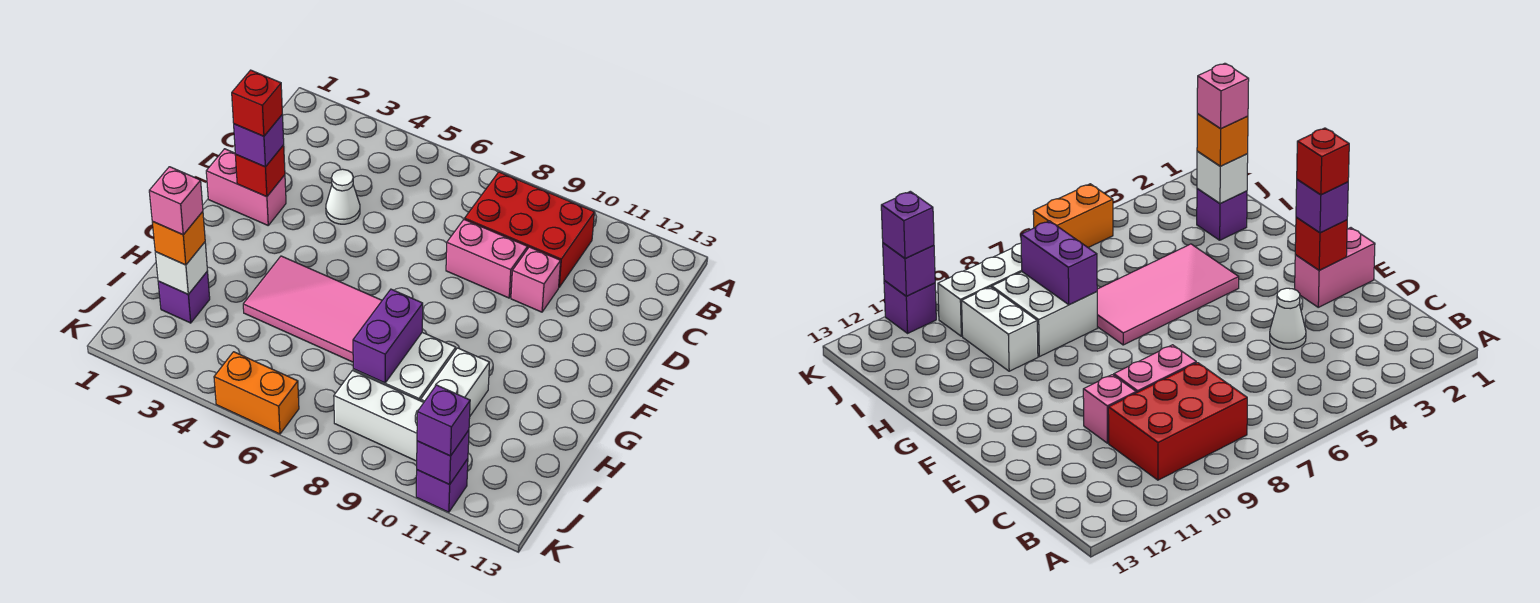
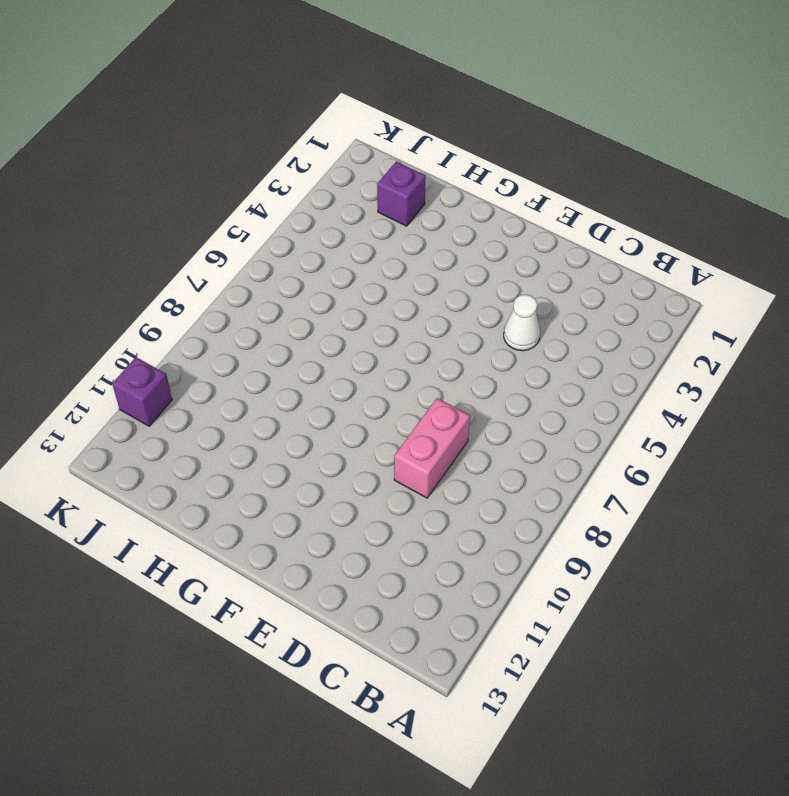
none -> red 2x3 brick [465,172,594,287]
none -> pink 1x1 brick [511,247,561,312]
none -> pink 1x2 brick [206,149,286,225]

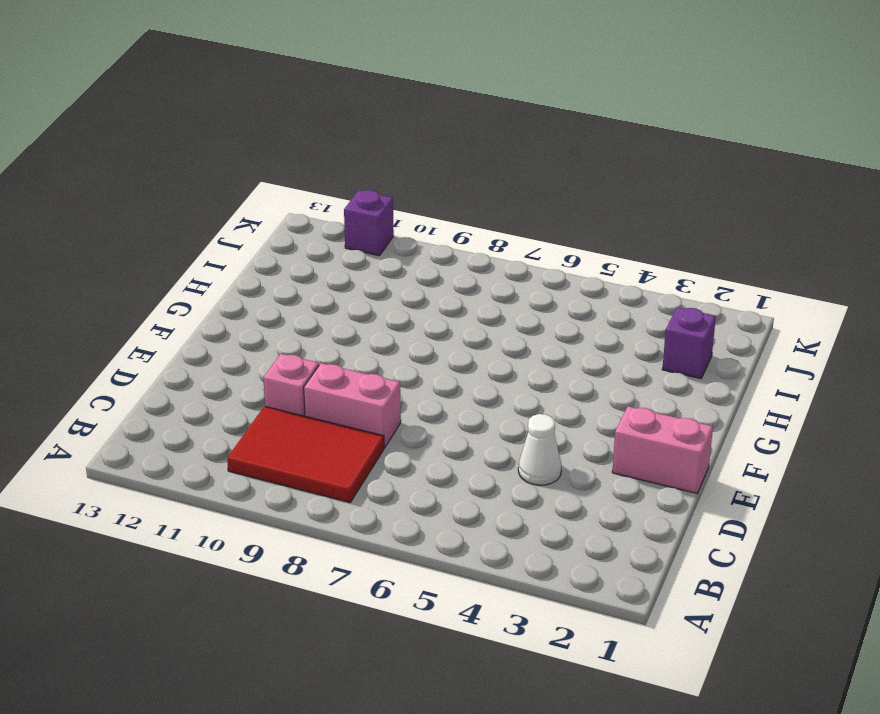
red 2x3 tile [227,406,384,502] -> red 2x3 brick [465,172,594,287]
none -> pink 2x4 tile [243,256,382,362]
none -> white 2x2 brick [353,332,456,401]
none -> white 1x2 brick [421,348,490,416]

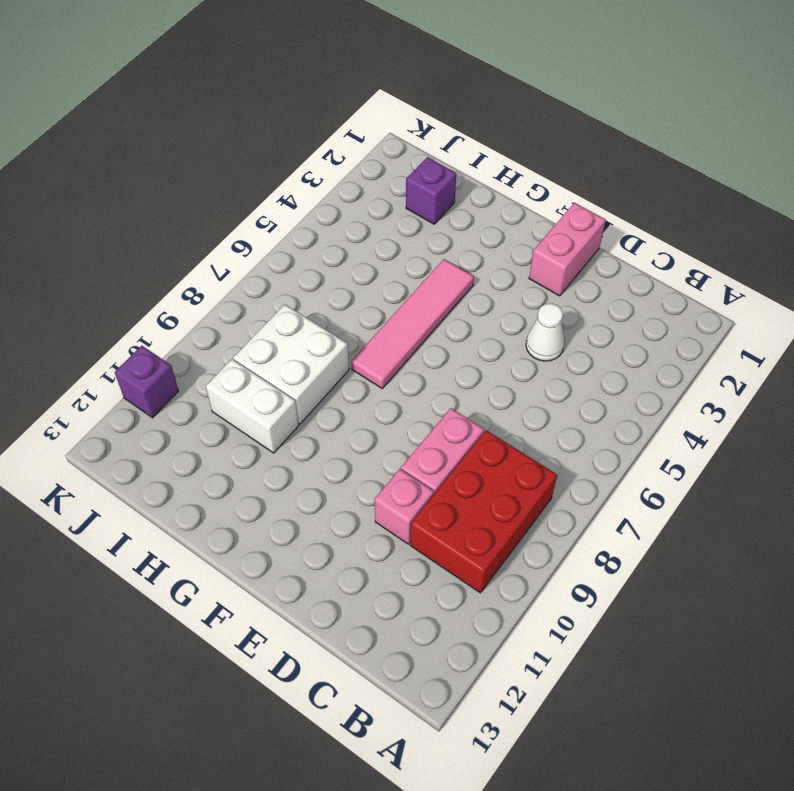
pink 1x4 tile [351,259,474,388] -> pink 2x4 tile [243,256,382,362]
none -> white 1x3 brick [334,370,424,461]
none -> orange 1x2 brick [214,352,299,434]
none -> red 1x1 brick [235,145,285,197]

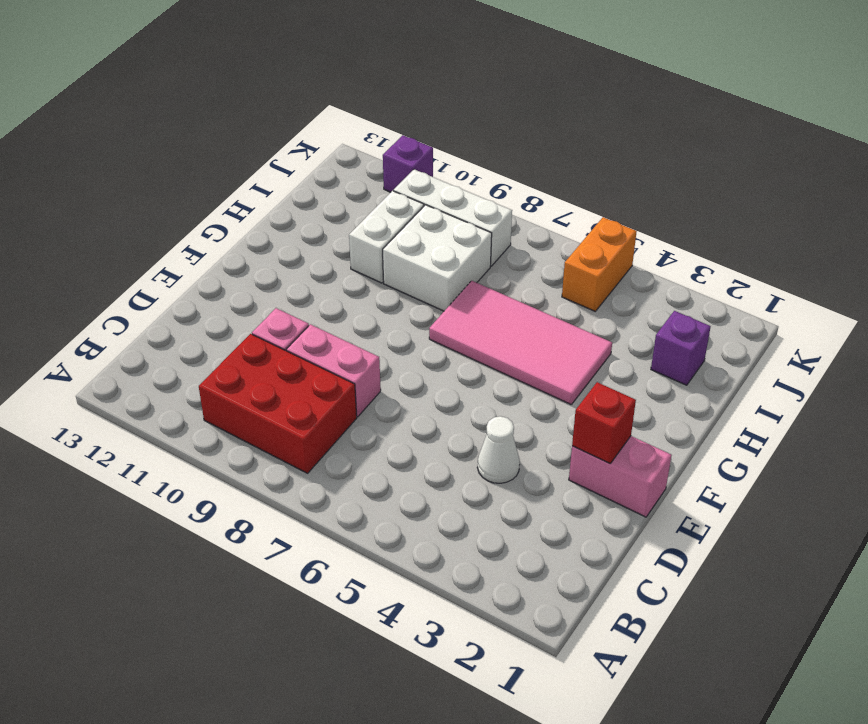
orange 1x2 brick [562,217,637,311] -> orange 1x2 brick turned to [214,352,299,434]
none -> purple 1x2 brick [353,289,423,383]
none -> white 1x1 brick [155,242,207,294]
none -> purple 1x1 brick [417,430,469,484]

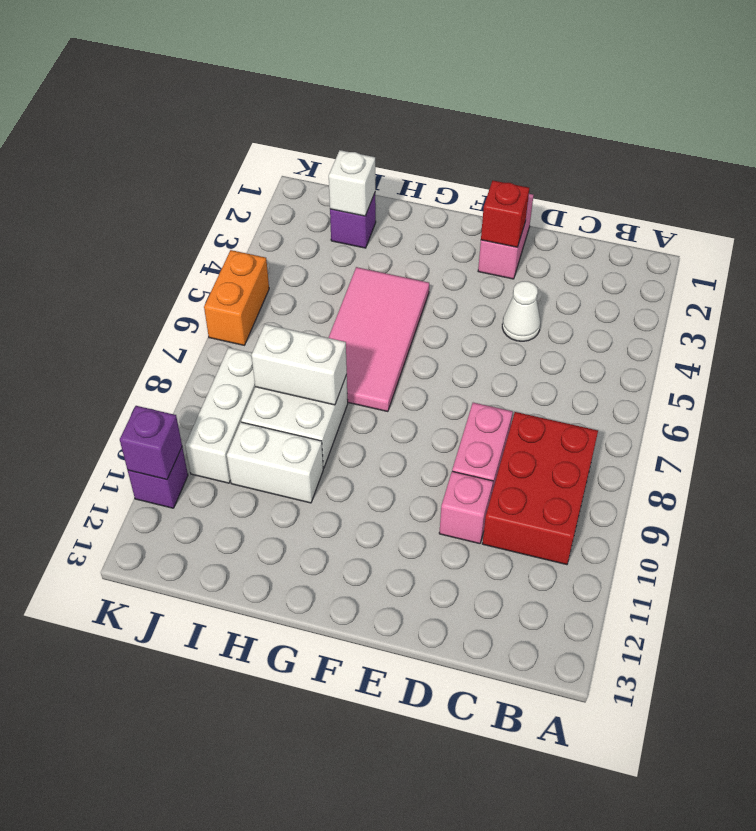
white 1x2 brick [251,324,347,405] -> purple 1x2 brick [353,289,423,383]
none -> purple 1x1 brick [234,115,284,167]
none -> orange 1x1 brick [152,212,205,265]
none -> purple 1x1 brick [417,385,470,456]

